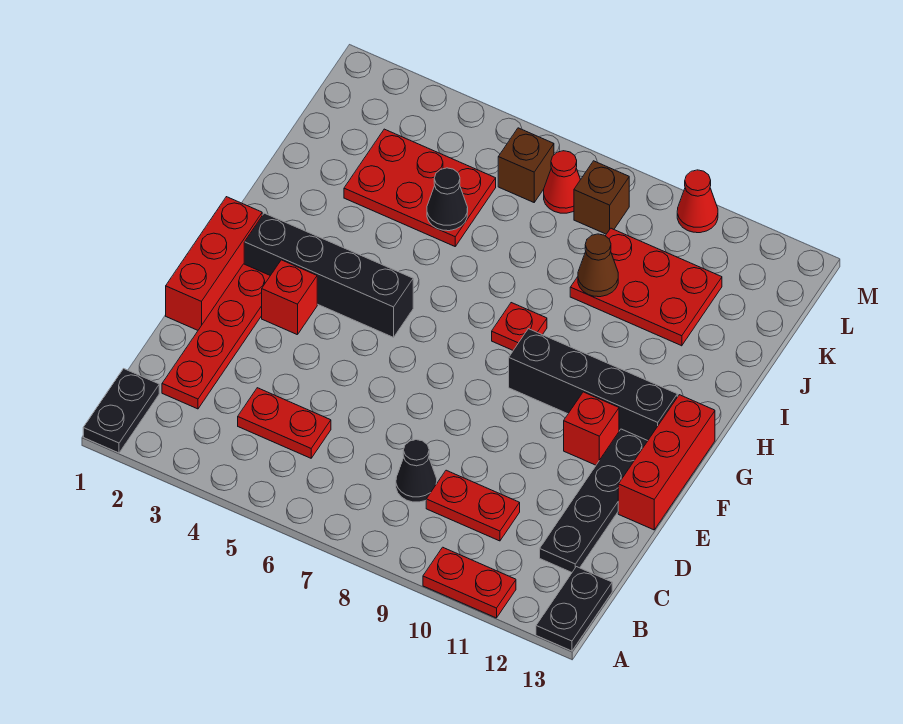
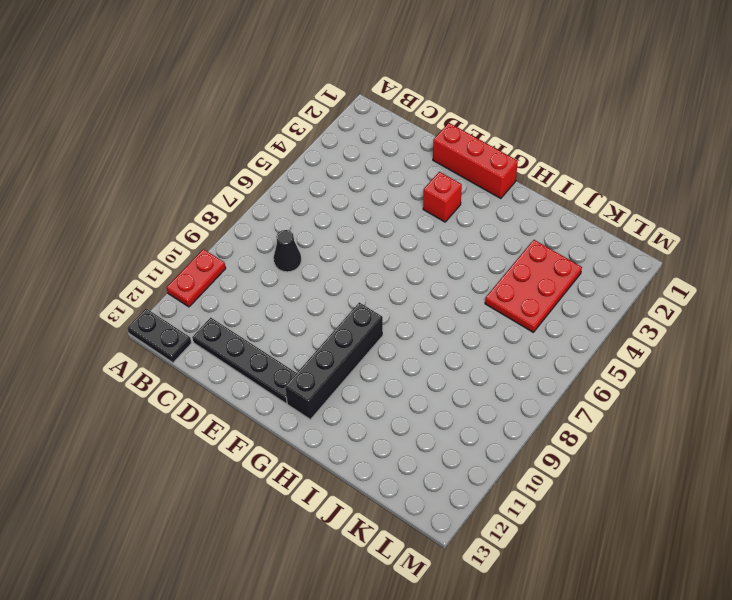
none -> black 1x2 plate [83,369,159,453]
none -> red 1x4 plate [162,264,270,409]
none -> red 1x2 plate [238,388,331,458]

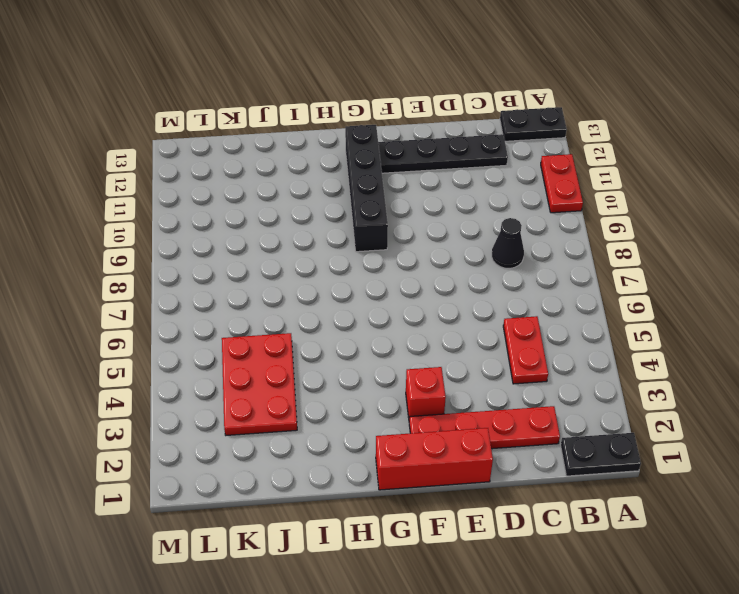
none -> red 1x2 plate [426,470,520,541]
none -> red 1x3 brick [618,395,715,530]
none -> red 1x1 brick [564,392,619,465]

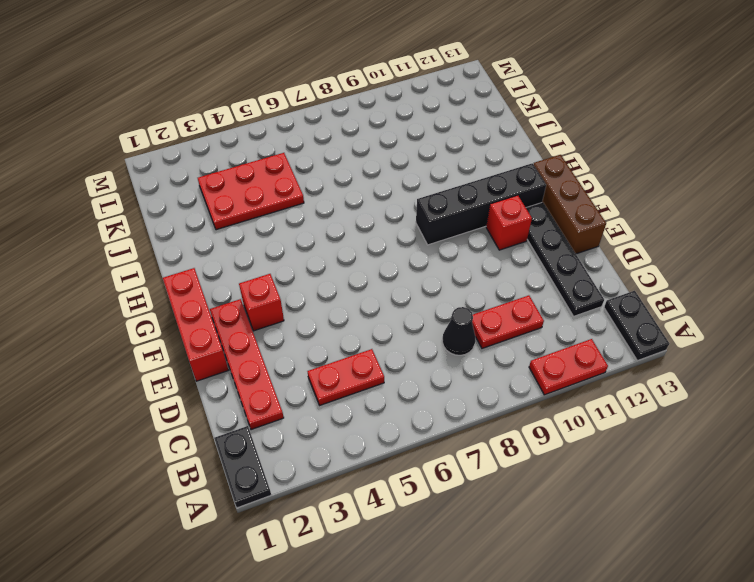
brown 1x3 brick [533,155,606,254] -> red 1x3 brick [618,395,715,530]
none -> black 1x4 brick [244,213,413,337]
none -> red 1x1 plate [492,303,547,350]
none -> red 2x3 plate [570,228,722,346]

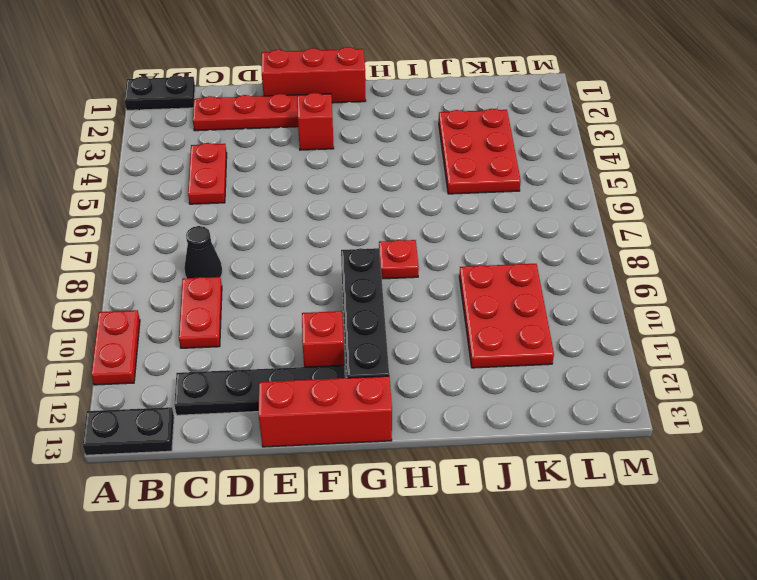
none -> black 1x4 brick [244,213,413,337]
none -> brown 1x1 brick [498,128,554,202]
none -> red 1x1 cone [544,151,580,213]

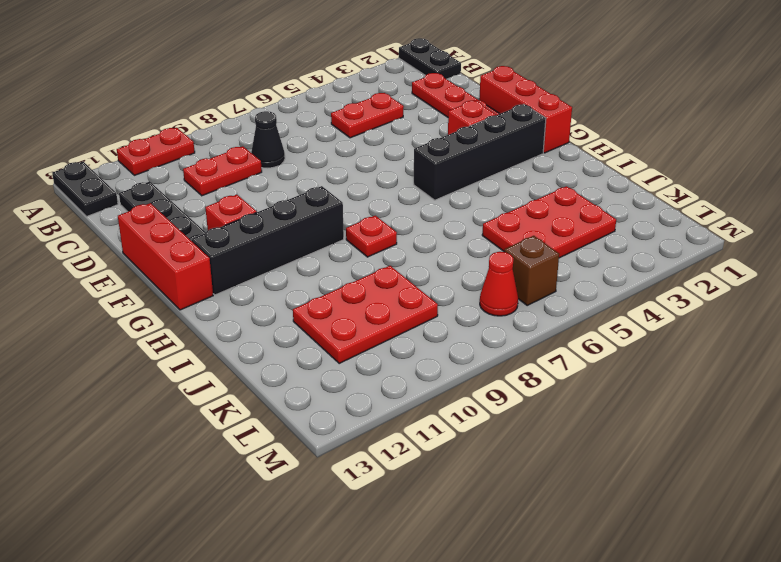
none -> brown 1x1 brick [574,161,629,234]
none -> red 1x1 cone [677,170,718,233]
none -> black 1x1 cone [427,168,468,231]

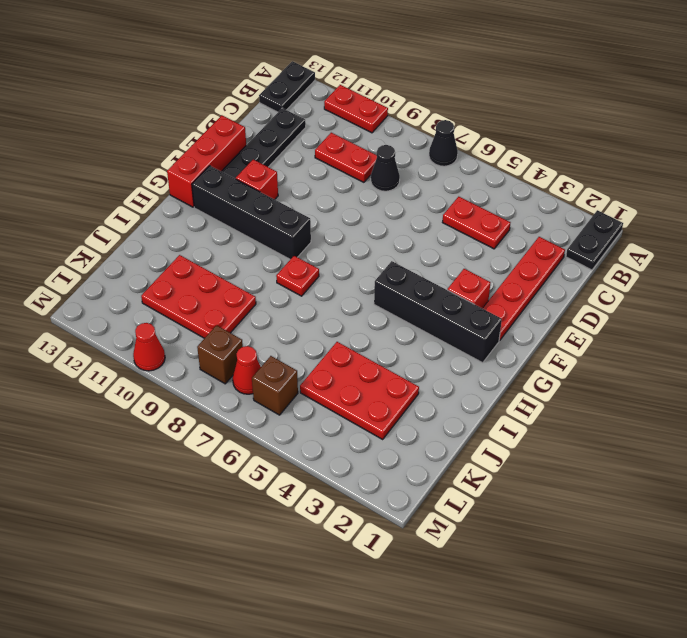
black 1x1 cone [429,120,458,166] -> black 1x1 cone moved to [427,168,468,231]
none -> red 1x3 brick [166,197,262,330]
none -> brown 1x1 cone [578,234,618,297]

